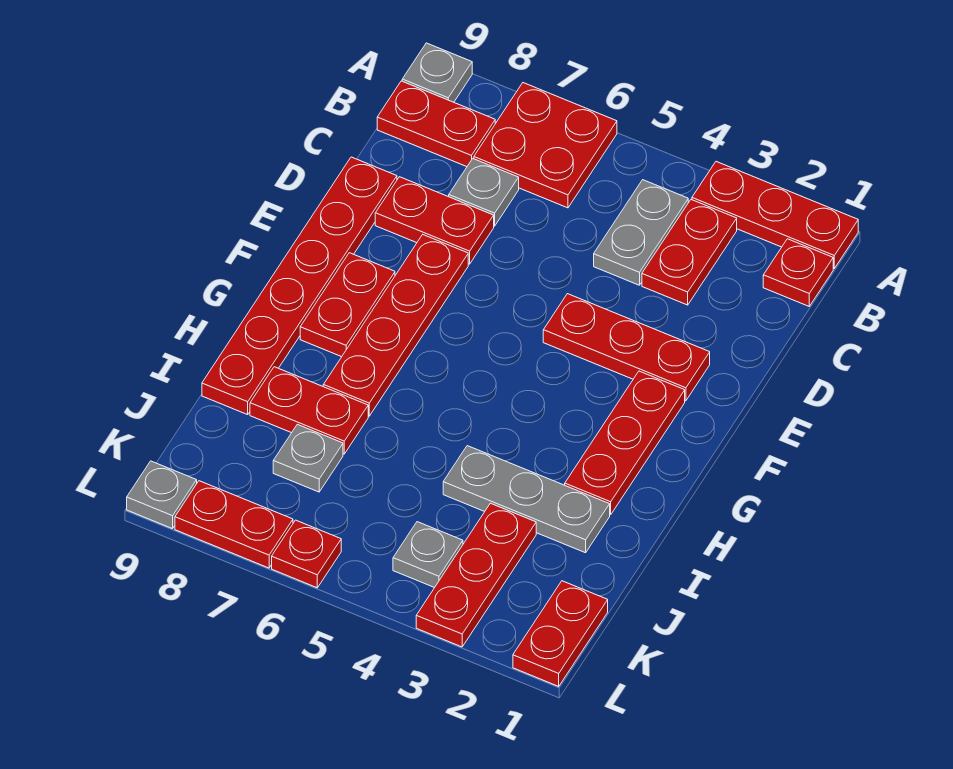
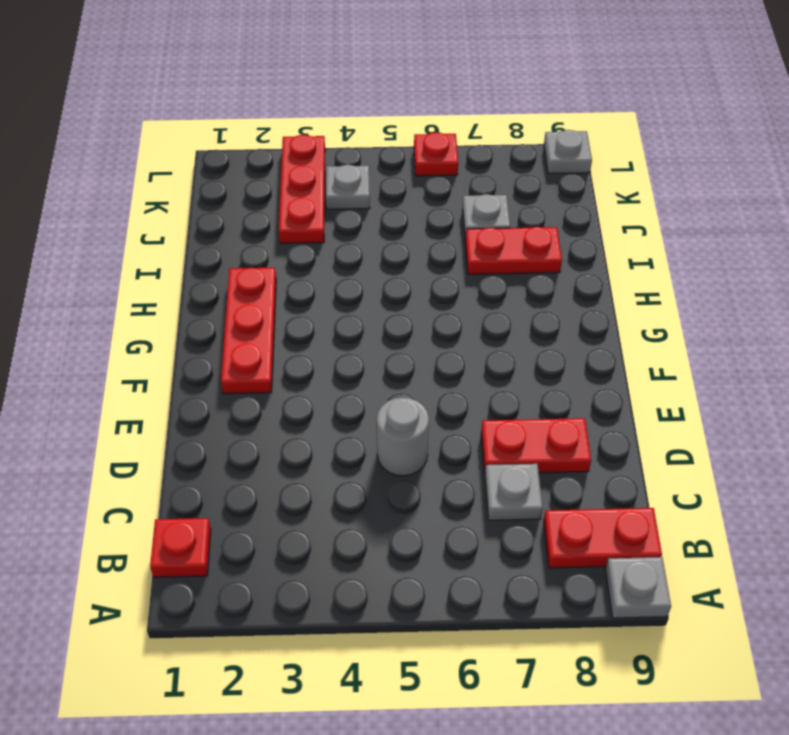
grey 1x1 round brick [377,397,429,476] -> none
none -> red 1x3 plate [692,162,858,268]
none -> red 2x2 plate [474,83,617,208]
none -> red 1x2 plate [642,200,737,305]

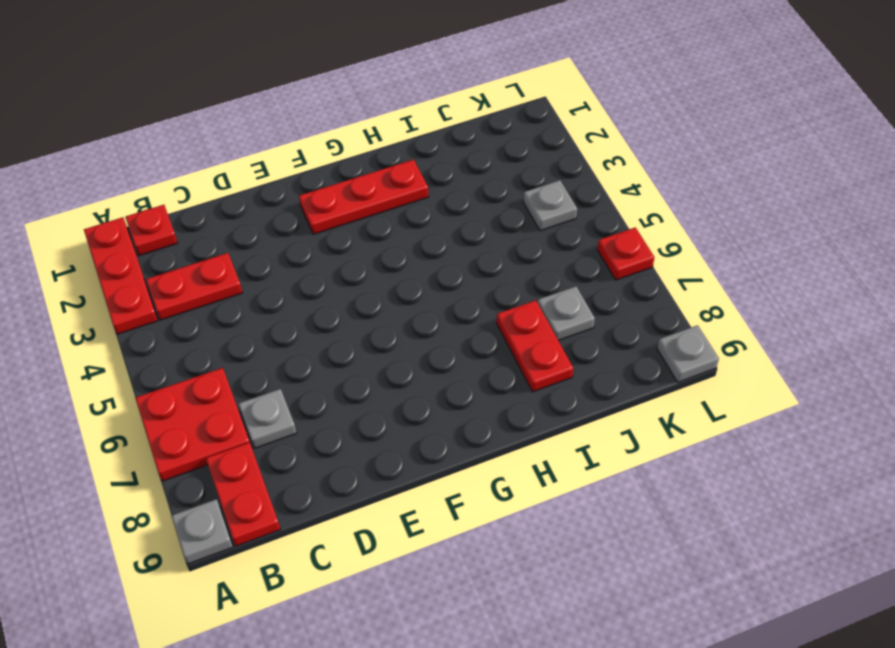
none -> grey 1x2 plate [594,180,688,285]
none -> red 1x2 plate [375,177,494,264]
none -> red 1x6 plate [202,157,397,415]

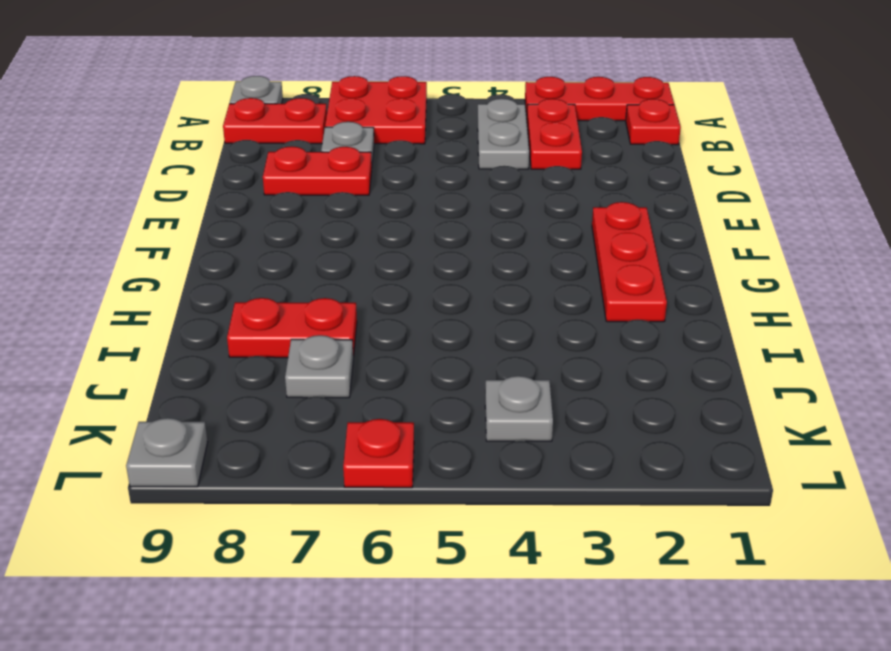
none -> red 1x6 plate [202,157,397,415]
none -> red 1x3 plate [543,294,710,401]
none -> red 1x4 plate [323,235,468,416]

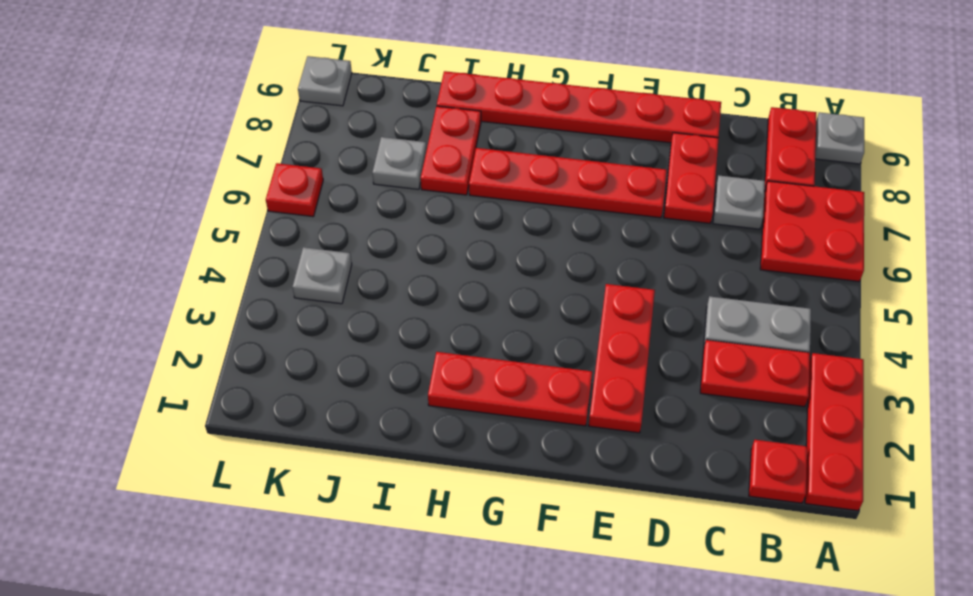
none -> red 1x2 plate [300,253,395,357]
none -> grey 1x3 plate [443,446,610,553]
none -> red 1x3 plate [416,503,536,647]

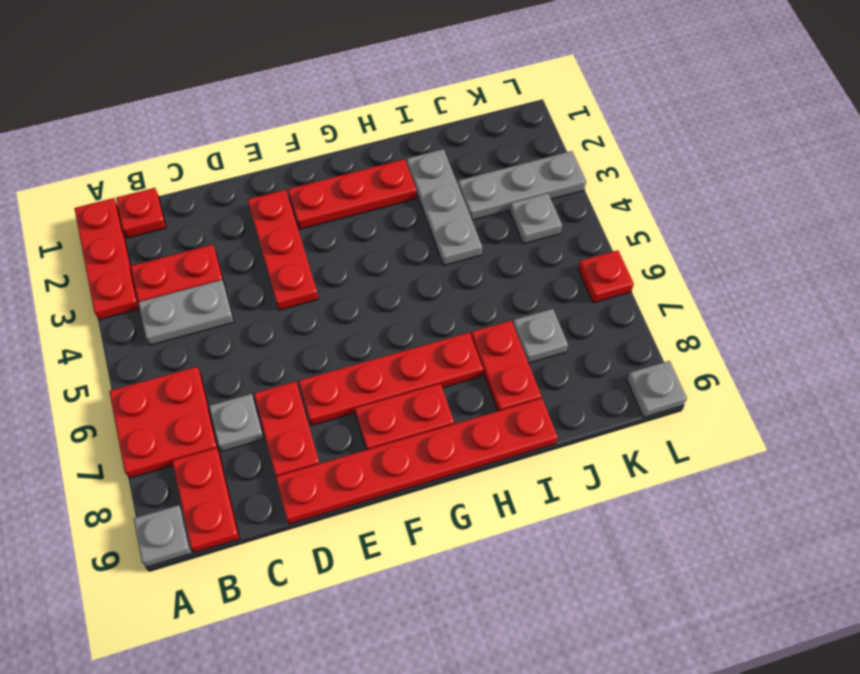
grey 1x3 plate [458,151,586,220] -> red 1x3 plate [416,503,536,647]
none -> red 1x2 plate [513,581,608,686]
none -> red 1x2 plate [175,481,293,568]

